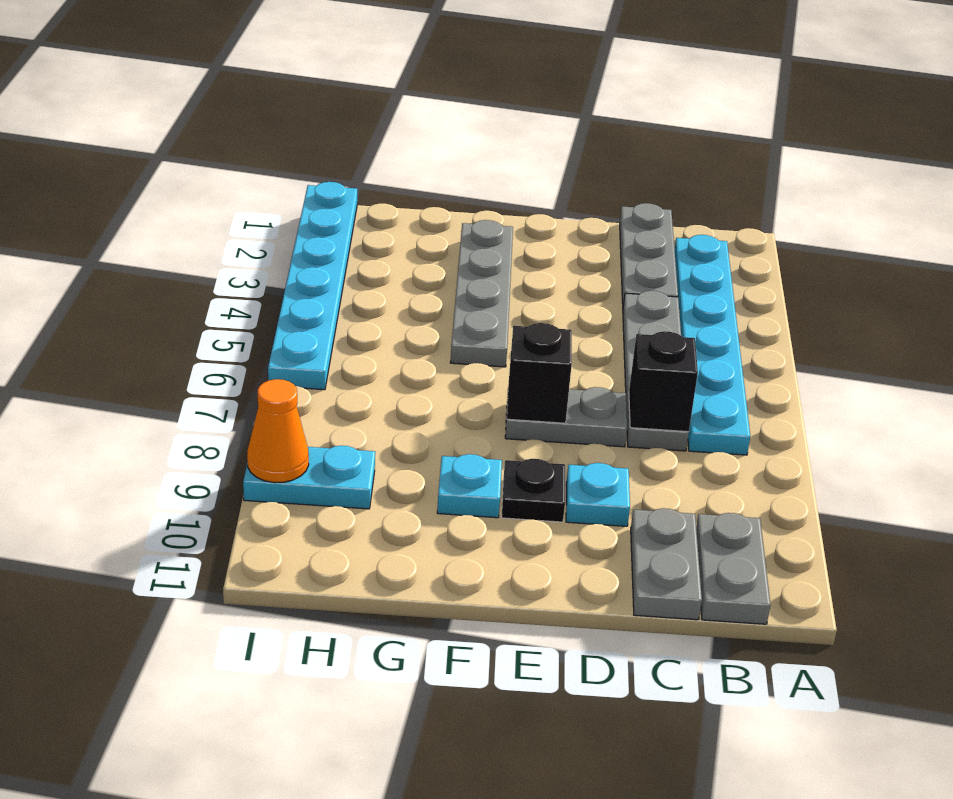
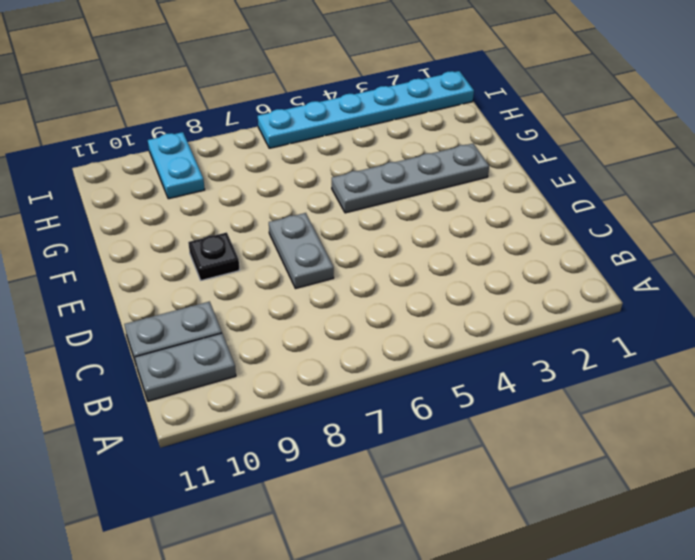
none -> cyan 1x6 plate [675,235,750,455]
none -> grey 1x3 plate [620,203,678,305]
none -> grey 1x4 plate [623,291,689,451]

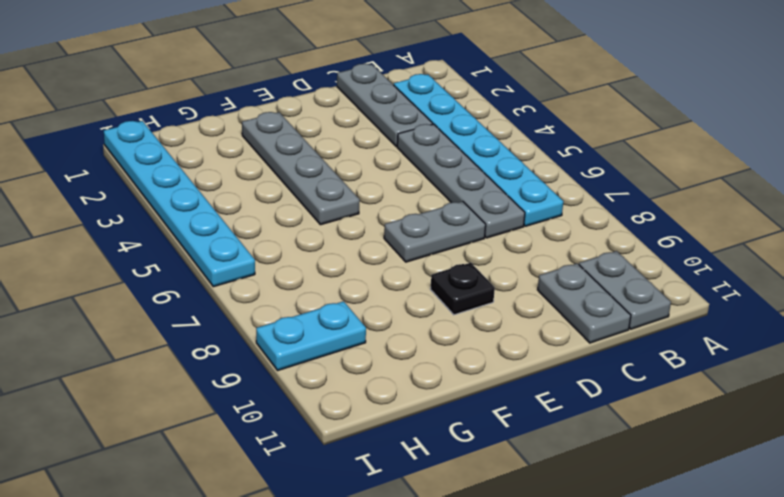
none -> cyan 1x1 plate [566,463,630,526]
none -> cyan 1x1 plate [437,454,502,518]
none -> black 1x1 brick [629,331,698,432]

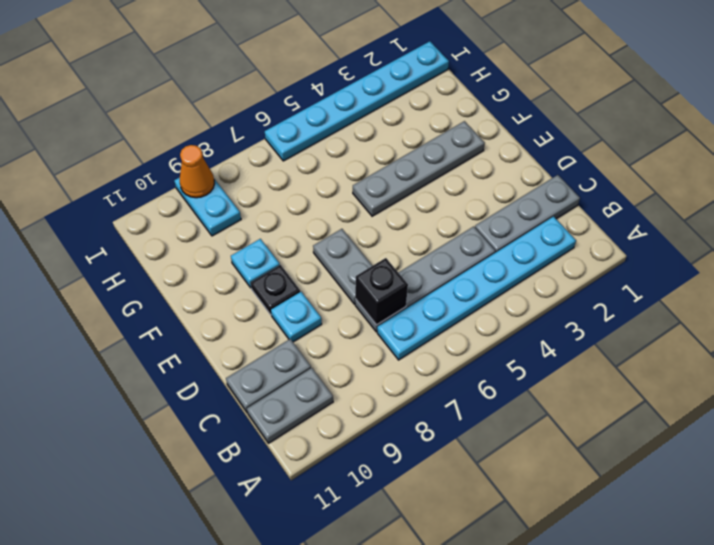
none -> black 1x1 brick [507,323,572,423]

